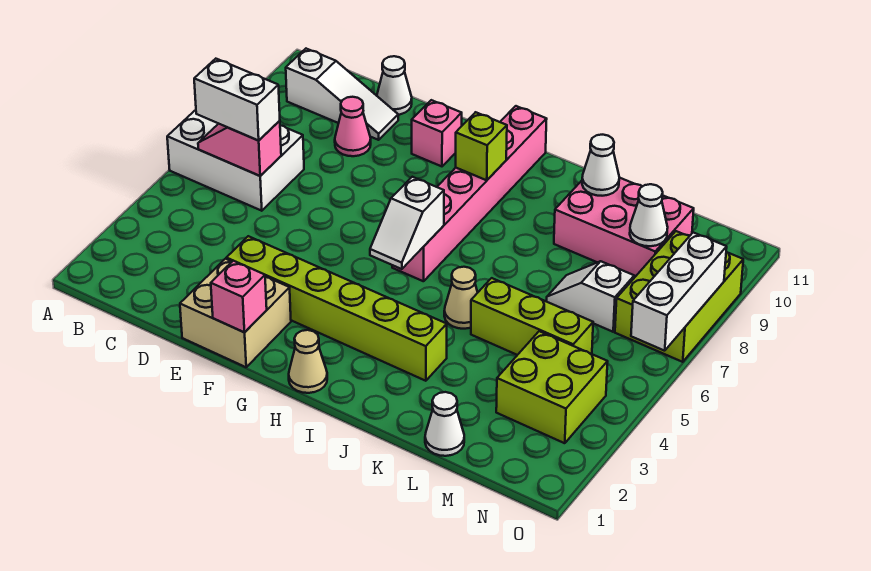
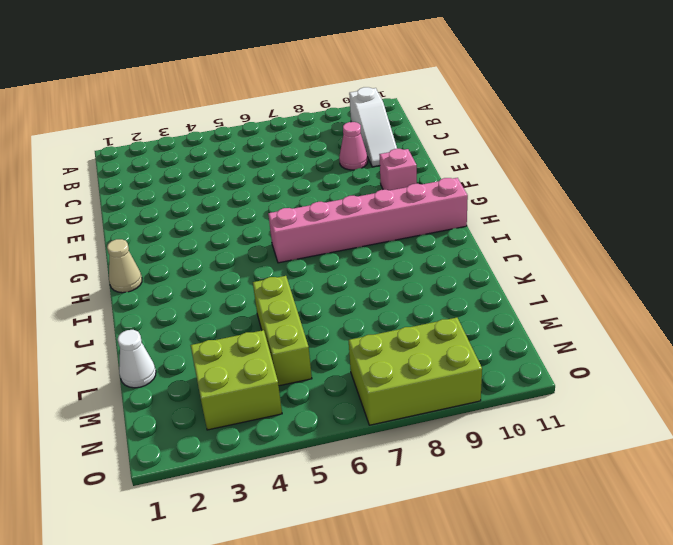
none -> white 2x3 brick [167,110,304,211]
none -> white 1x1 cone [377,56,412,115]
none -> tan 2x2 brick [180,259,291,367]

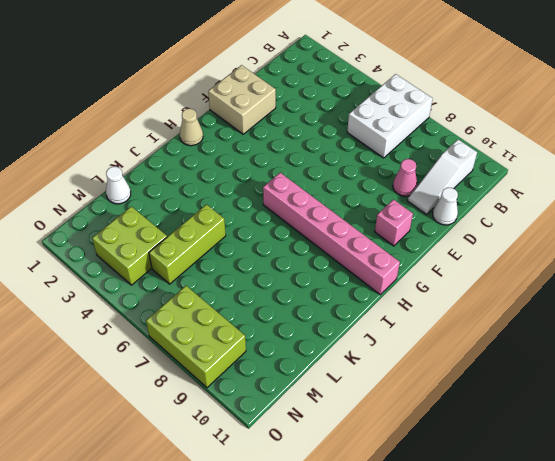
none -> lime 1x6 brick [227,236,447,381]
none -> tan 1x1 cone [444,267,478,329]
none -> pink 2x3 brick [554,178,694,278]

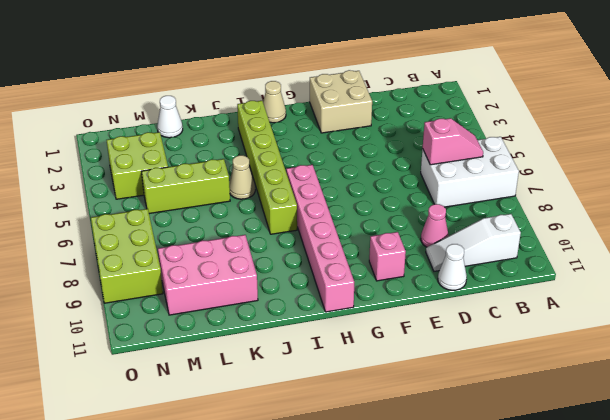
lime 1x6 brick [237,101,297,234] -> lime 1x6 brick turned to [227,236,447,381]
none -> white 1x2 slope [547,261,634,332]
none -> pink 1x1 brick [211,261,267,332]
none -> white 1x2 slope [370,177,444,269]

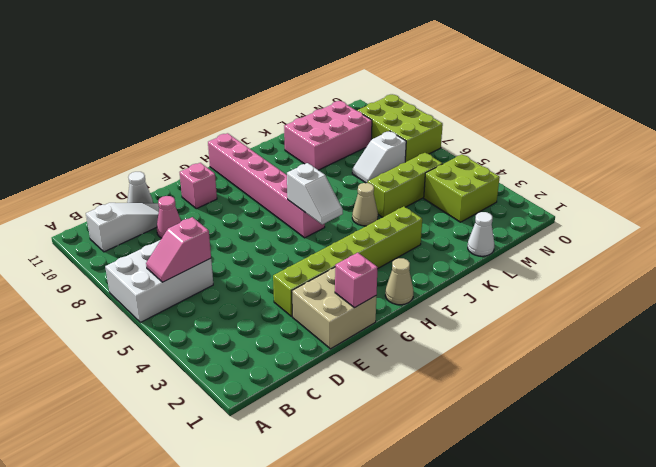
none -> lime 1x1 brick [456,112,507,180]
none -> white 1x1 cone [582,135,619,196]
none -> white 1x1 cone [630,184,668,246]

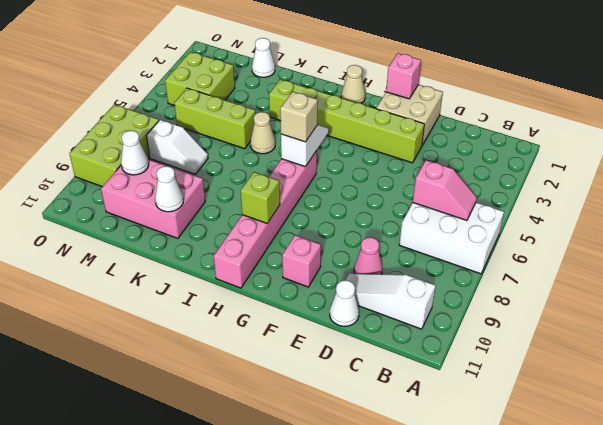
tan 1x1 brick [280,92,318,142] -> none
none -> white 1x3 brick [631,232,727,351]
none -> white 1x2 brick [194,59,280,141]

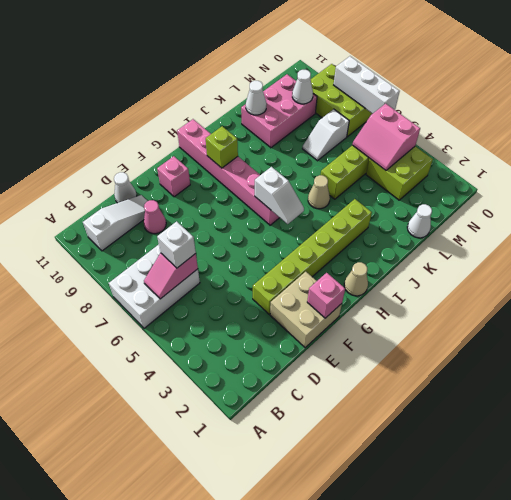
white 1x1 brick [157,221,196,268] -> white 1x2 brick [194,59,280,141]
pink 2x2 slope [353,104,420,170] -> none

